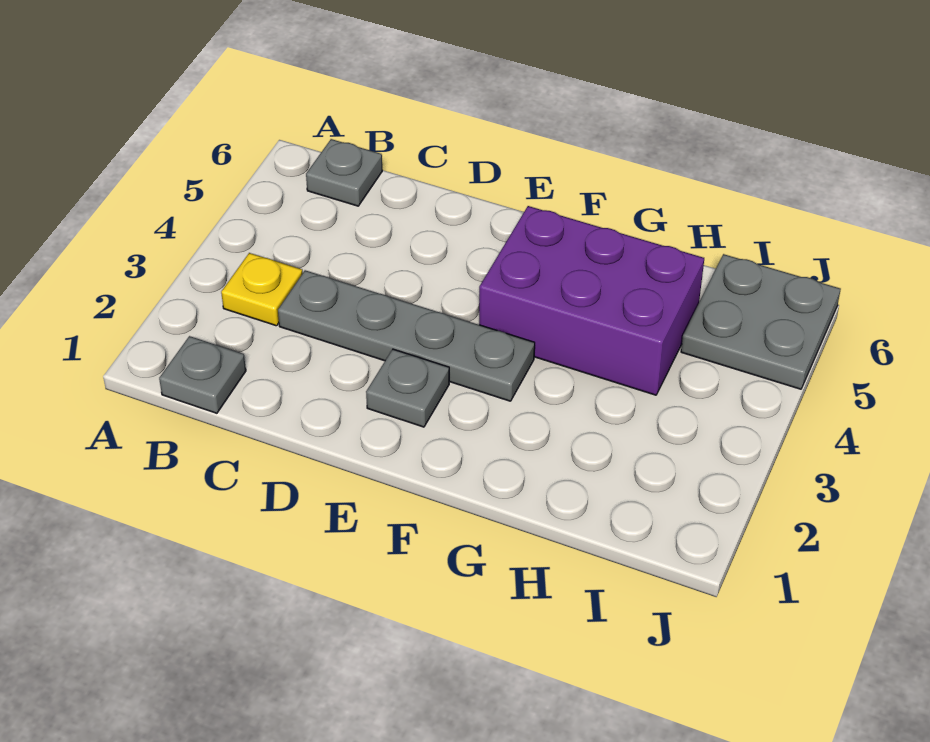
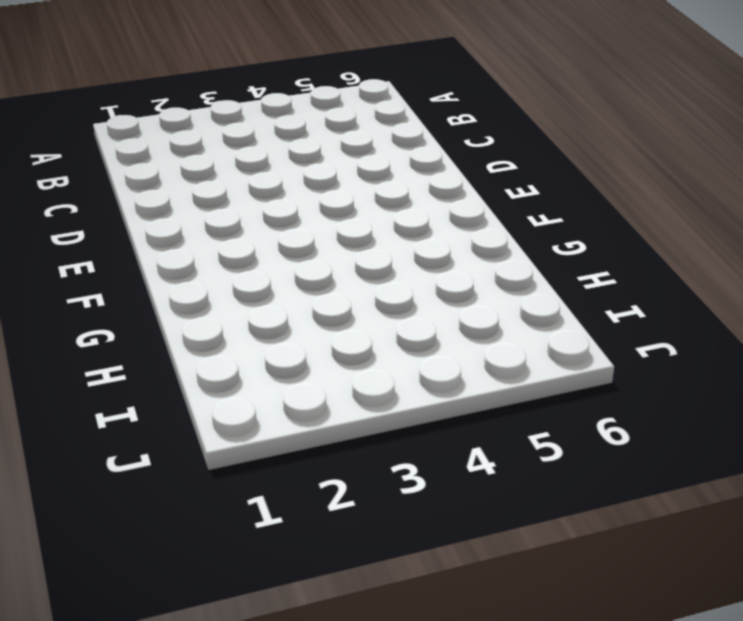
none -> grey 1x1 plate [159,336,246,413]
none -> yellow 1x1 plate [221,253,303,326]

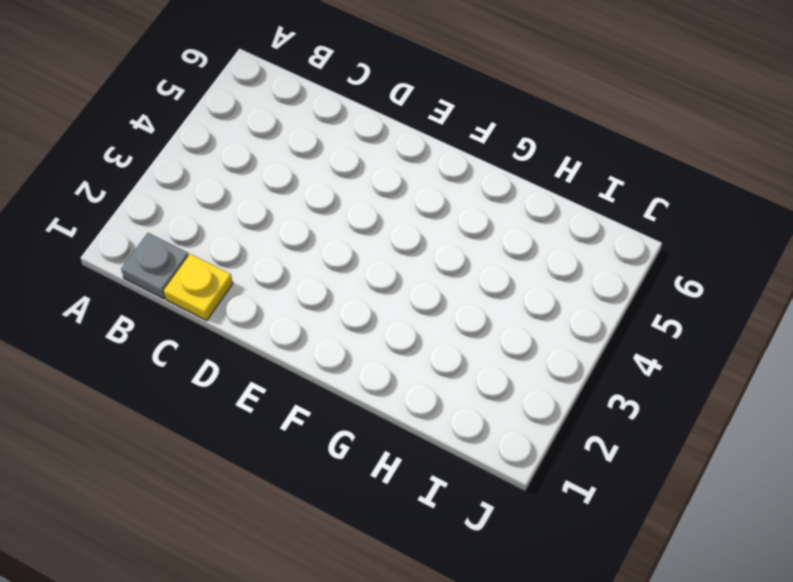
yellow 1x1 plate [164,254,233,321] -> yellow 1x1 plate moved to [221,253,303,326]
none -> grey 1x1 plate [306,139,382,206]
none -> grey 1x4 plate [278,270,535,401]

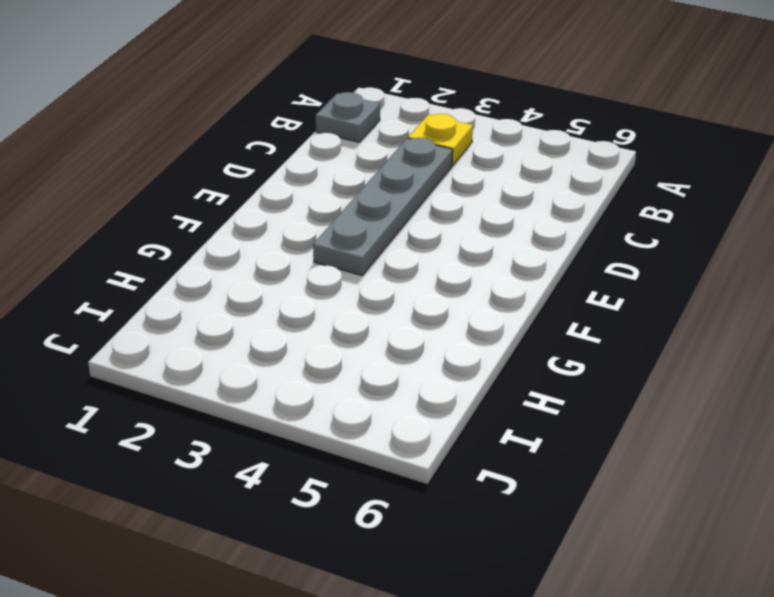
none -> grey 1x1 plate [306,139,382,206]
none -> grey 1x1 plate [366,349,449,427]

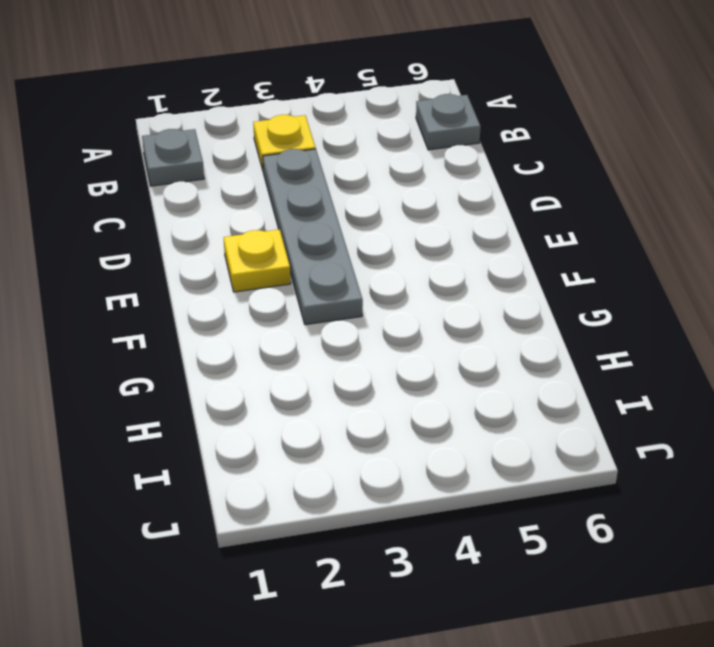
yellow 1x1 plate [224,229,291,292] -> grey 1x1 plate [366,349,449,427]
none -> purple 2x3 brick [479,206,704,395]
none -> grey 2x2 plate [681,254,841,389]

